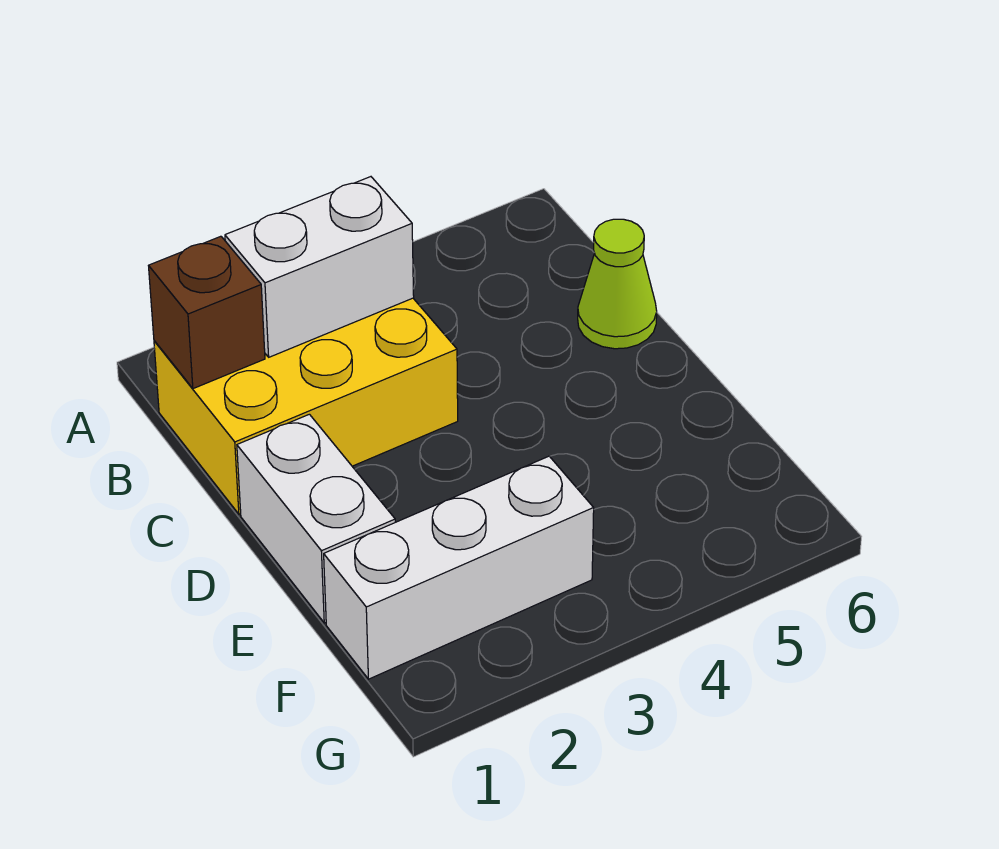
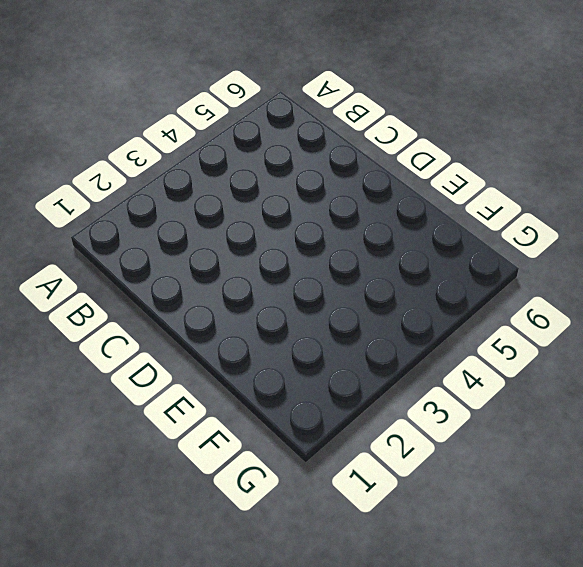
none -> yellow 2x3 brick [154,298,458,514]
none -> lime 1x1 cone [578,219,657,349]

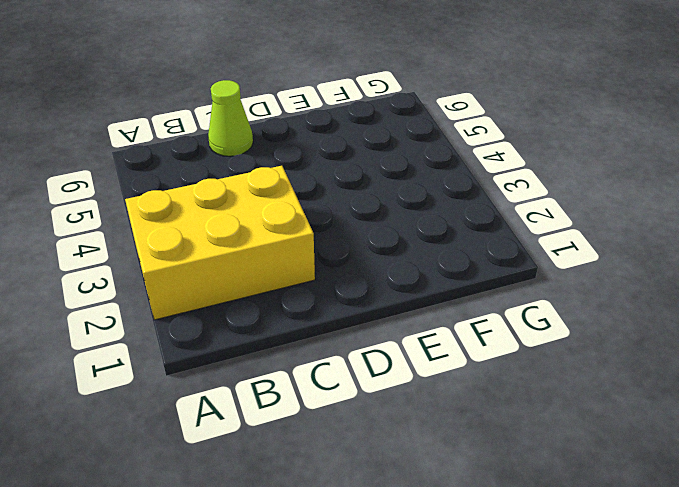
yellow 2x3 brick [125,166,315,320] -> yellow 2x3 brick turned to [154,298,458,514]
none -> white 1x2 brick [237,414,395,623]
none -> white 1x3 brick [324,456,594,679]

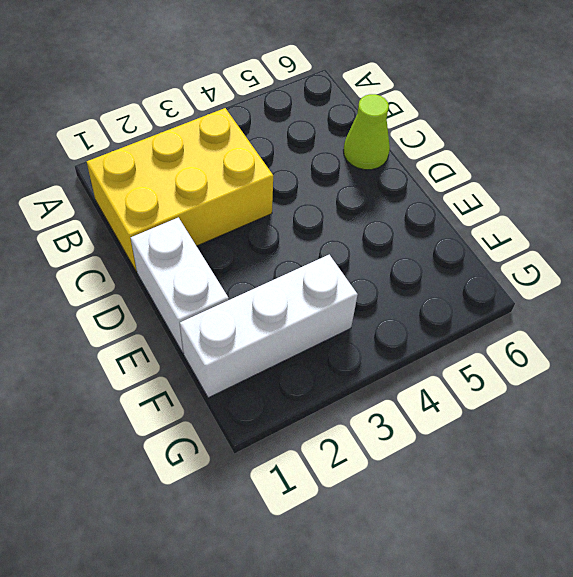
none -> brown 1x1 brick [149,236,265,389]
none -> white 1x2 brick [225,177,414,357]

